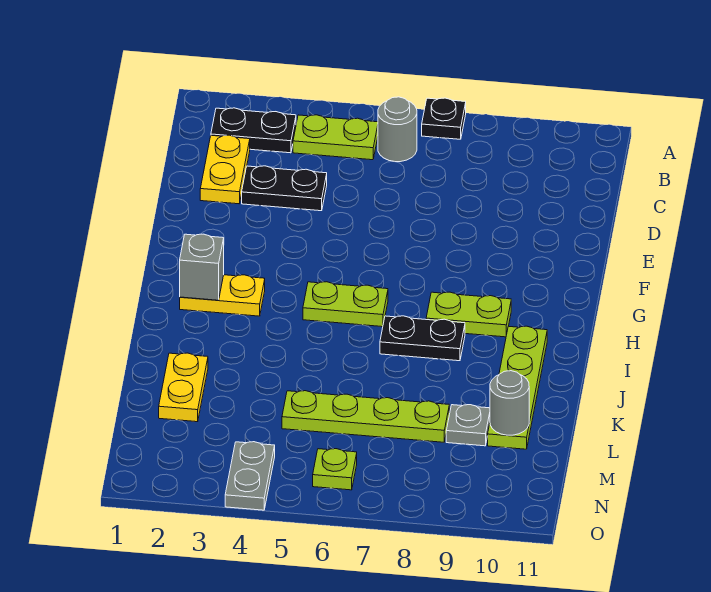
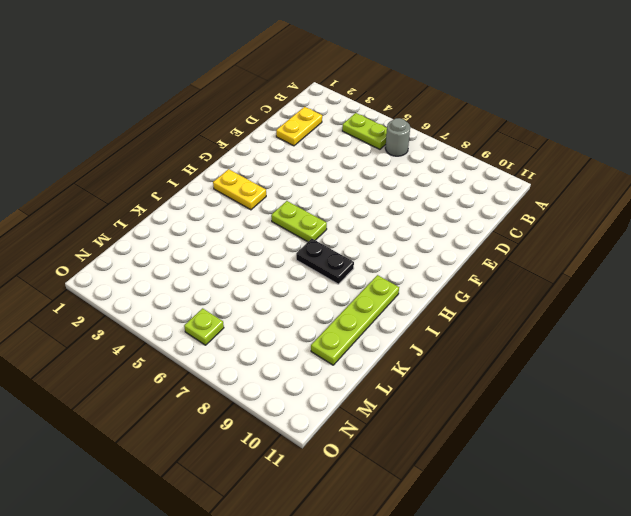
none -> black 1x1 plate [422,98,466,139]
none -> black 1x2 plate [211,108,296,153]
none -> black 1x2 plate [242,166,327,211]

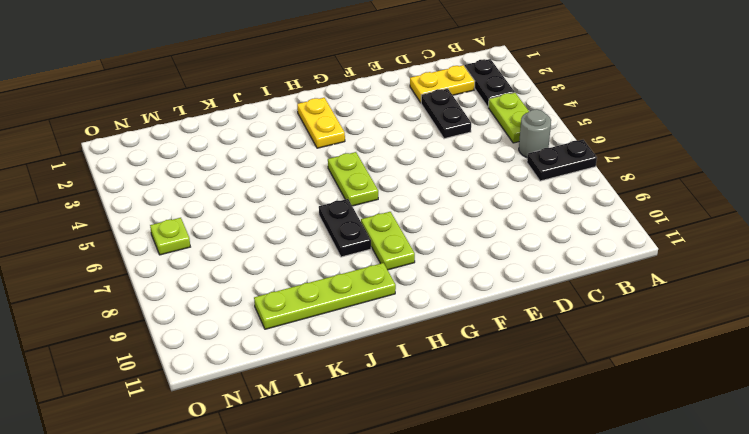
black 1x2 plate [527,140,597,181] -> black 1x1 plate [422,98,466,139]
none -> yellow 1x2 plate [159,353,208,422]
none -> lime 1x4 plate [282,391,449,442]
none -> grey 1x1 plate [446,405,490,446]

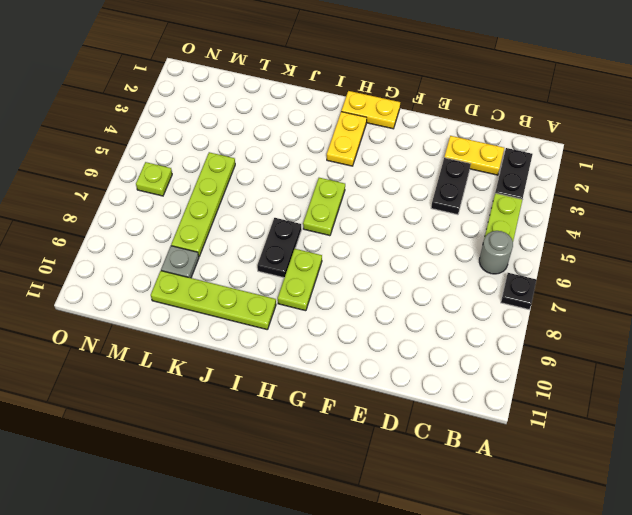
yellow 1x2 plate [341,91,400,129] -> yellow 1x2 plate moved to [159,353,208,422]
none -> grey 1x2 plate [225,442,275,510]
none -> grey 1x1 brick [180,234,224,300]
none -> grey 1x1 round brick [490,371,529,435]

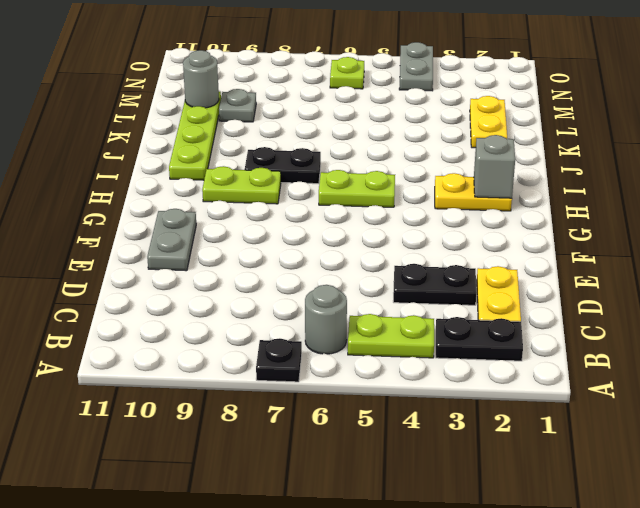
grey 1x2 plate [147,209,196,271] -> none
none -> lime 1x4 plate [282,391,449,442]

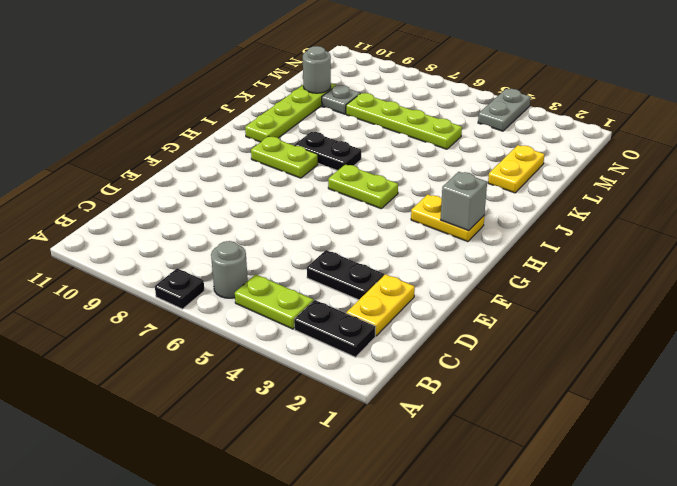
none -> lime 1x1 plate [313,449,357,490]

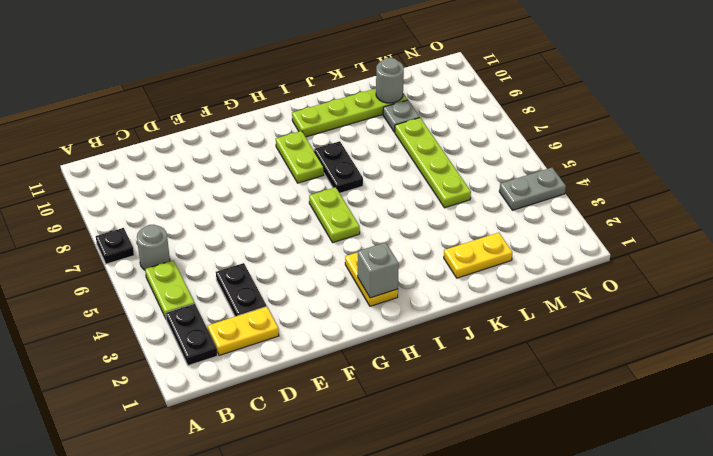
none -> lime 1x1 plate [313,449,357,490]

